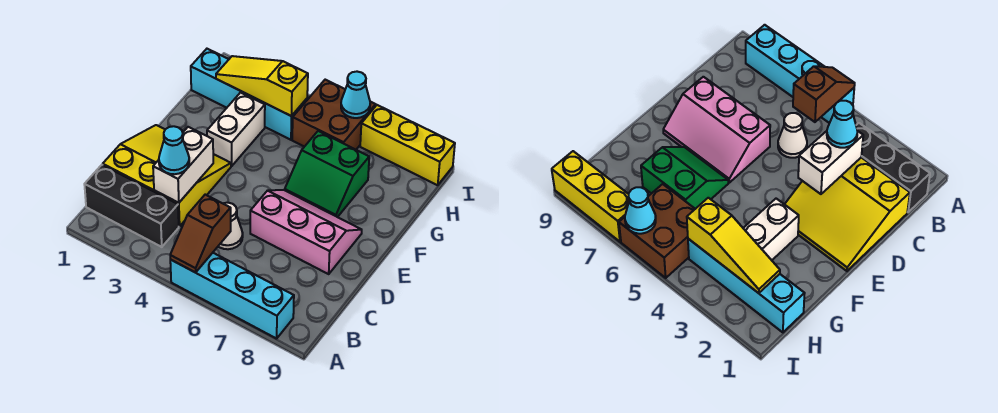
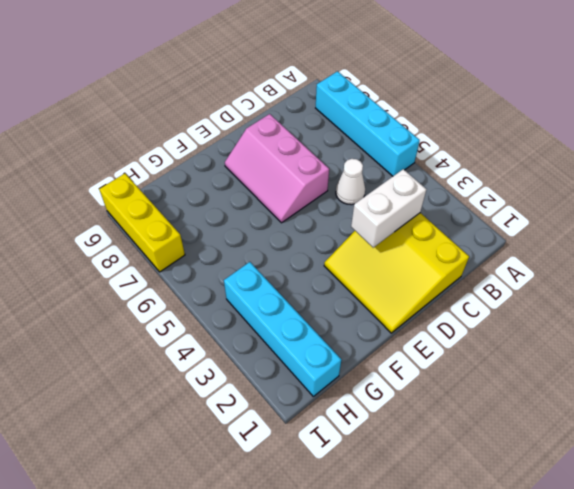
none -> black 1x3 brick [84,165,179,247]
none -> white 1x2 brick [207,93,265,166]
none -> green 2x2 slope [285,131,369,217]

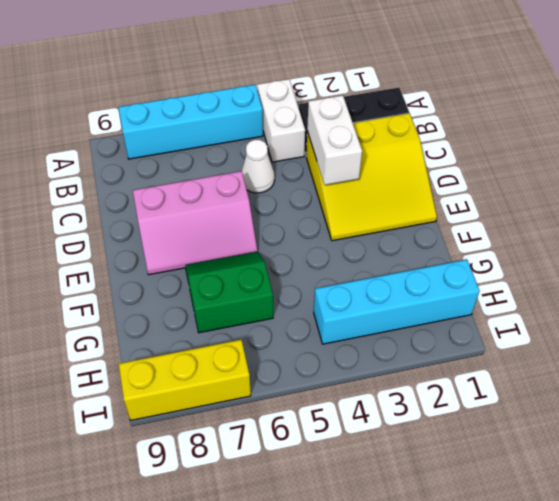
white 1x2 brick [257,79,305,162] -> white 1x2 brick moved to [207,93,265,166]
none -> brown 2x2 brick [292,80,376,150]
none -> brown 1x2 slope [170,195,231,273]
none -> yellow 1x3 slope [216,56,308,116]

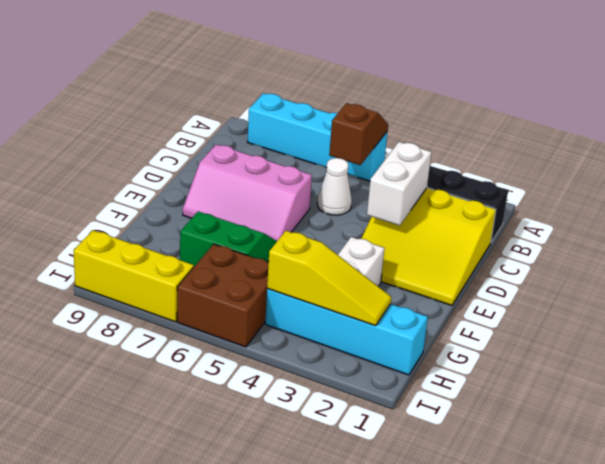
none -> cyan 1x1 cone [341,72,370,118]
none -> cyan 1x1 cone [159,126,189,174]

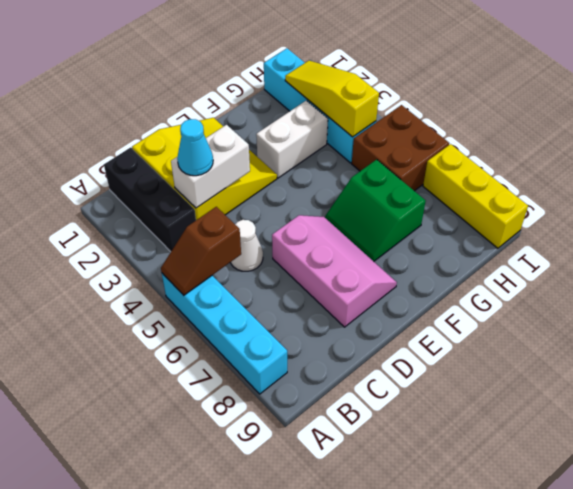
none -> cyan 1x1 cone [341,72,370,118]

